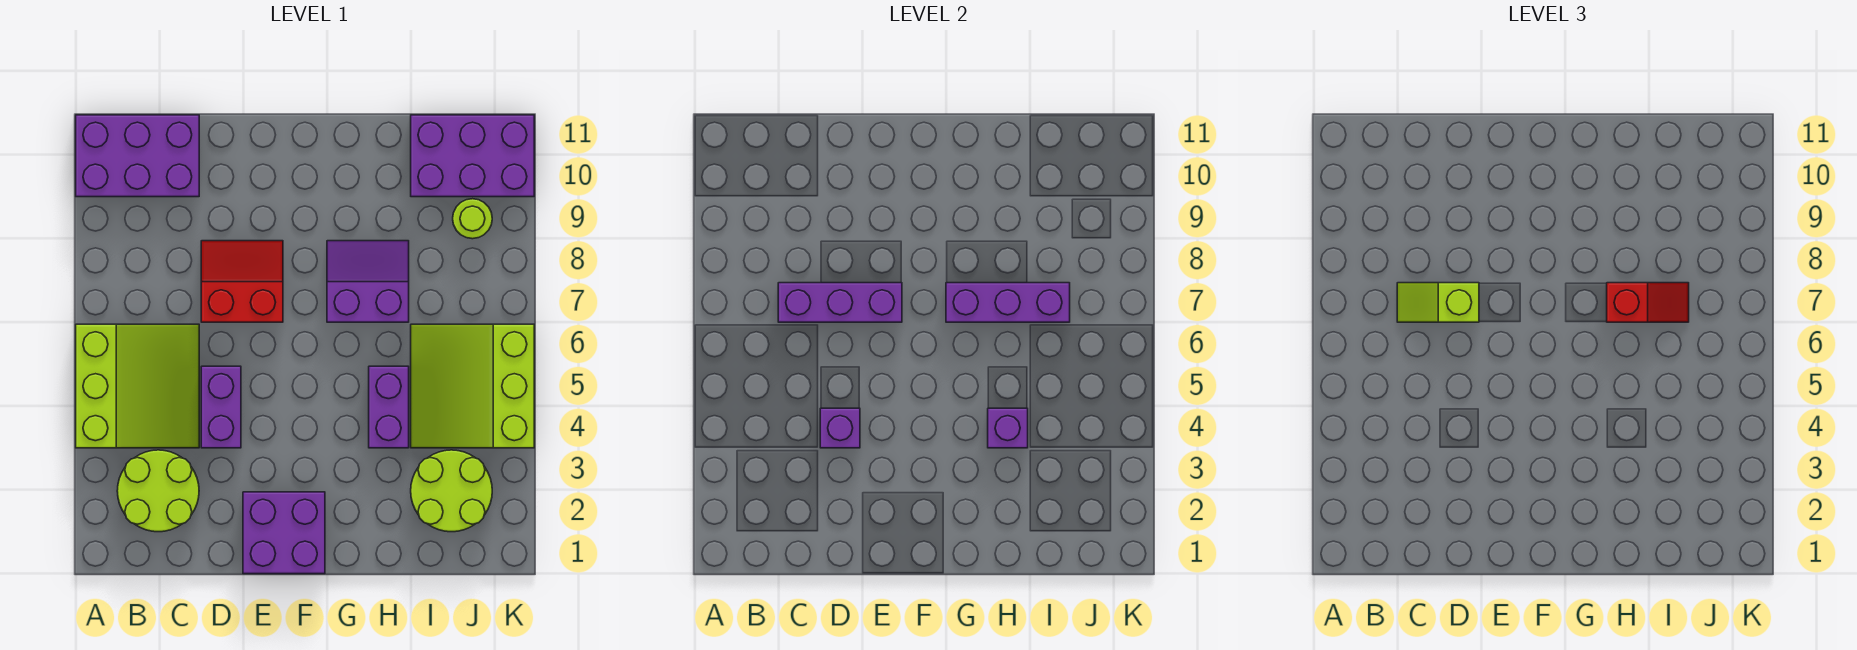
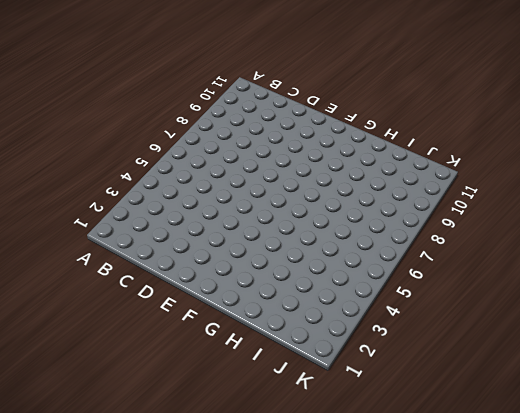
none -> lime 3x3 slope [76,324,199,448]
none -> purple 2x3 brick [76,115,199,197]
none -> lime 2x2 round brick [117,450,199,532]

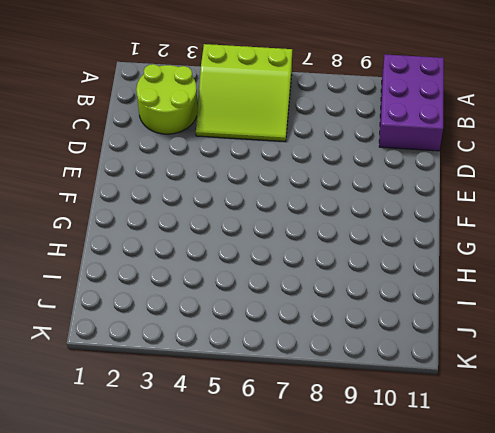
none -> purple 1x2 brick [201,366,241,448]
none -> red 2x2 slope [201,241,283,322]
none -> purple 2x2 brick [243,492,325,574]

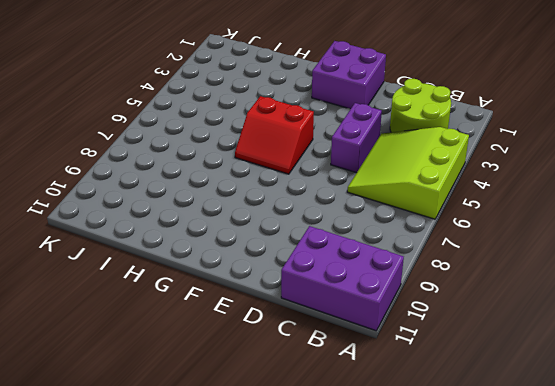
red 2x2 slope [235,96,314,174] -> red 2x2 slope moved to [201,241,283,322]
none -> purple 2x2 slope [327,241,409,322]
none -> purple 1x2 brick [369,366,409,448]
none -> lime 2x2 round brick [411,450,492,532]

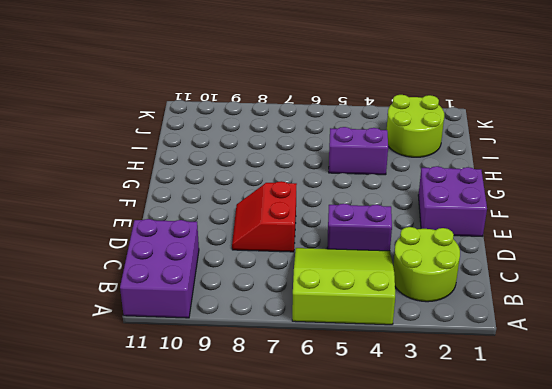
none -> purple 2x2 slope [327,241,409,322]
none -> lime 3x3 slope [411,324,534,448]
none -> purple 2x3 brick [411,115,534,197]

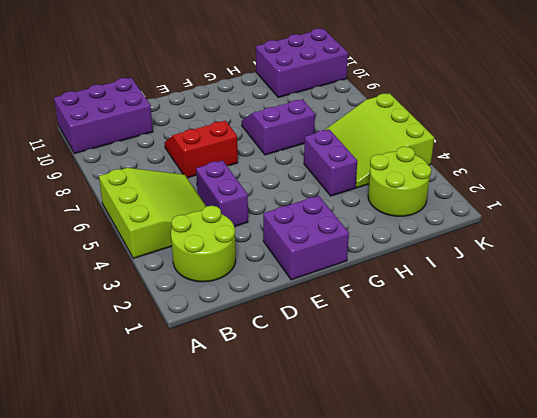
none -> lime 1x1 round brick [453,199,492,239]
none -> purple 1x3 brick [778,283,902,322]
none -> purple 1x1 brick [820,408,860,448]

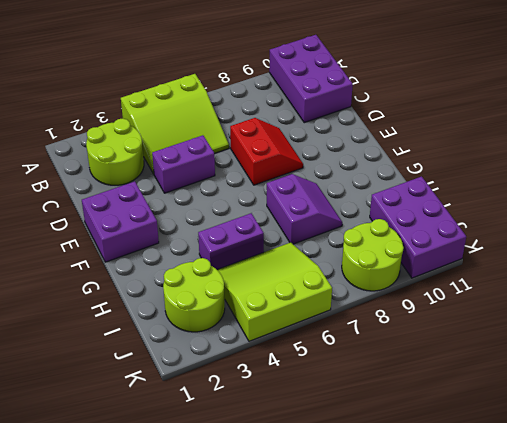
lime 2x2 round brick [342,219,404,291] -> lime 1x1 round brick [453,199,492,239]
none -> purple 1x3 brick [778,283,902,322]
none -> purple 1x1 brick [820,408,860,448]
none -> purple 1x3 brick [946,283,1070,322]

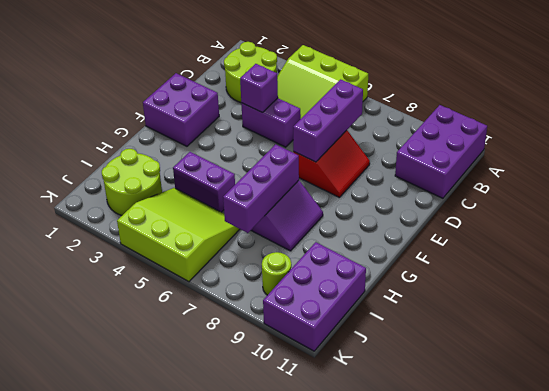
none -> purple 1x1 brick [988,408,1028,448]
none -> lime 1x2 slope [1397,283,1479,322]
none -> red 1x2 slope [1607,283,1689,322]

